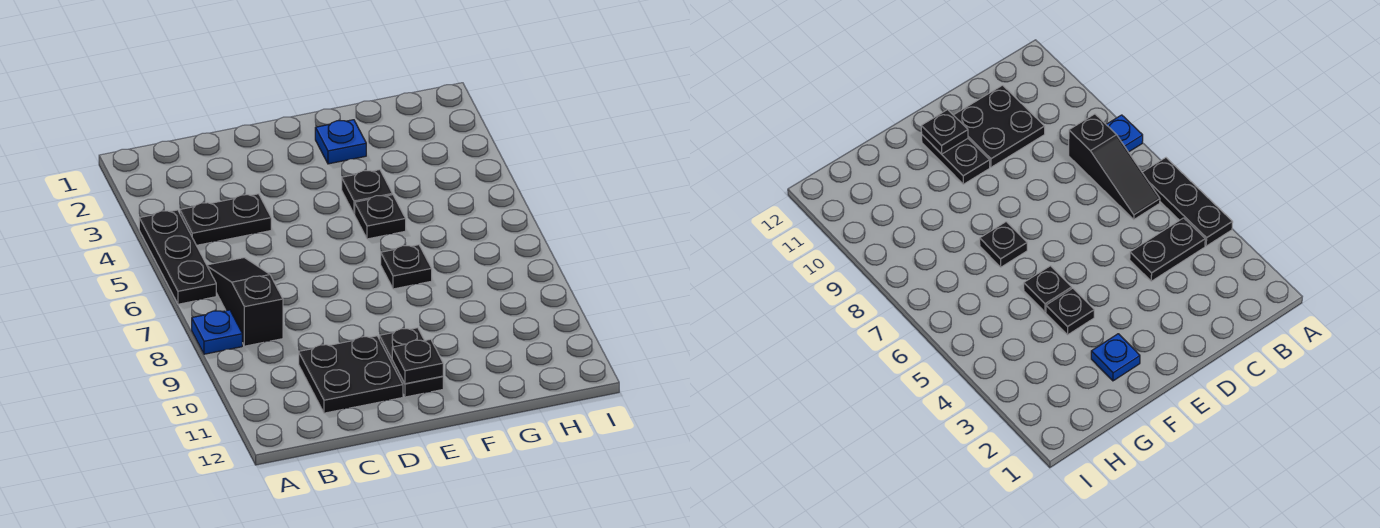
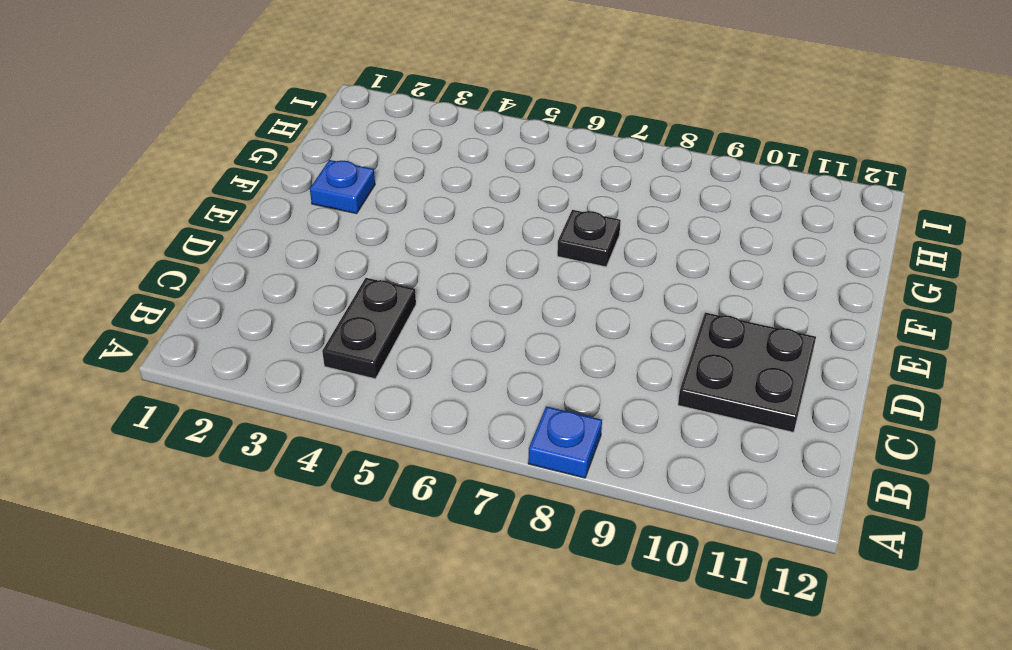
none -> black 1x3 plate [139,210,216,304]
none -> black 1x3 slope [207,258,283,346]

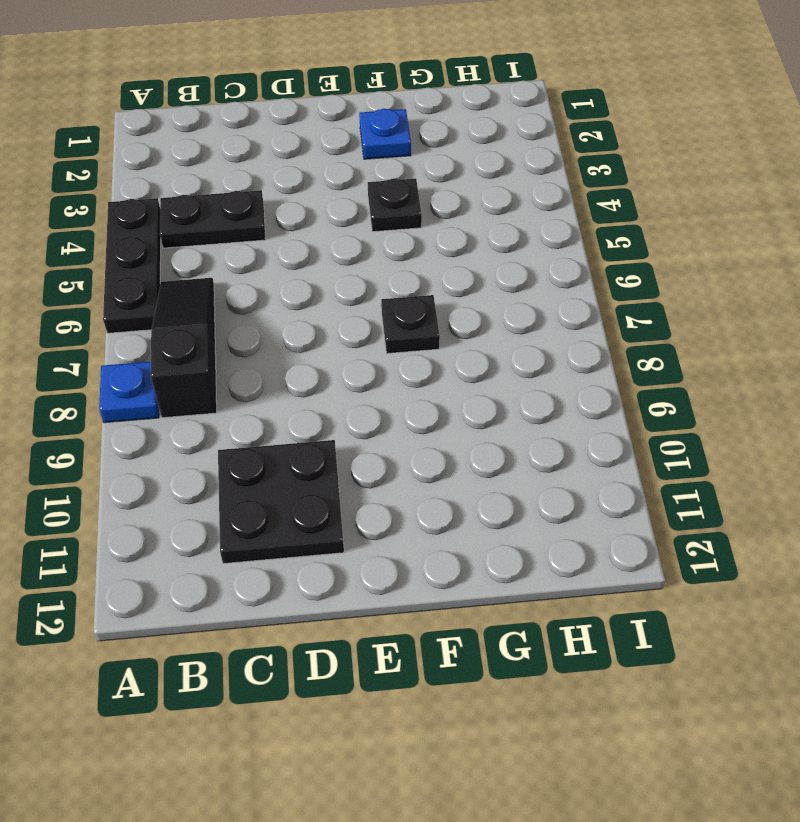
none -> black 1x2 plate [379,328,443,397]
none -> black 1x1 plate [355,195,406,239]

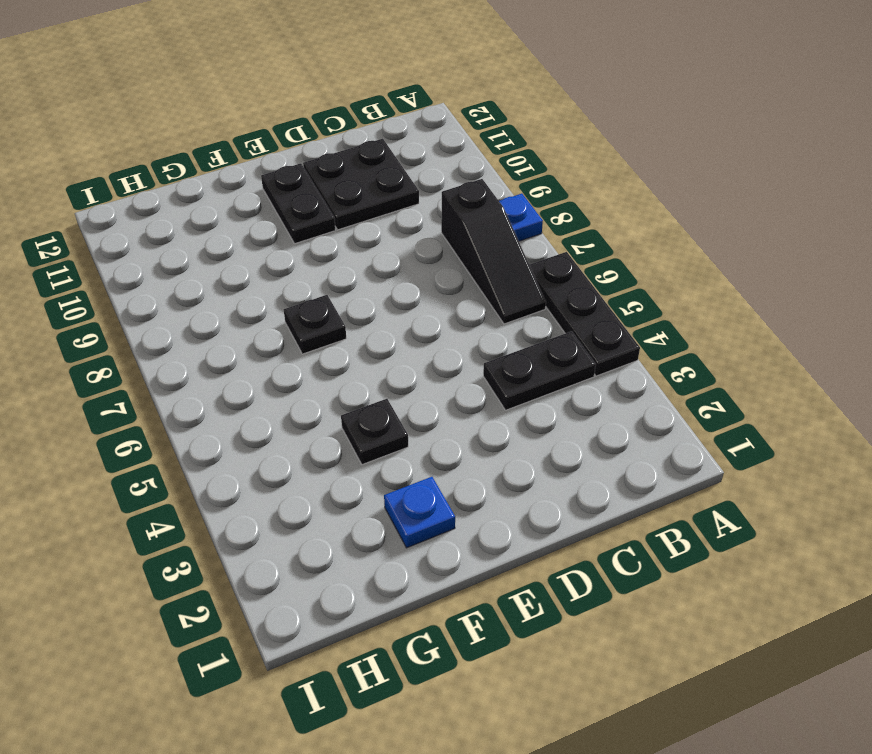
none -> black 1x1 plate [355,195,406,239]
none -> black 1x1 plate [392,339,443,384]

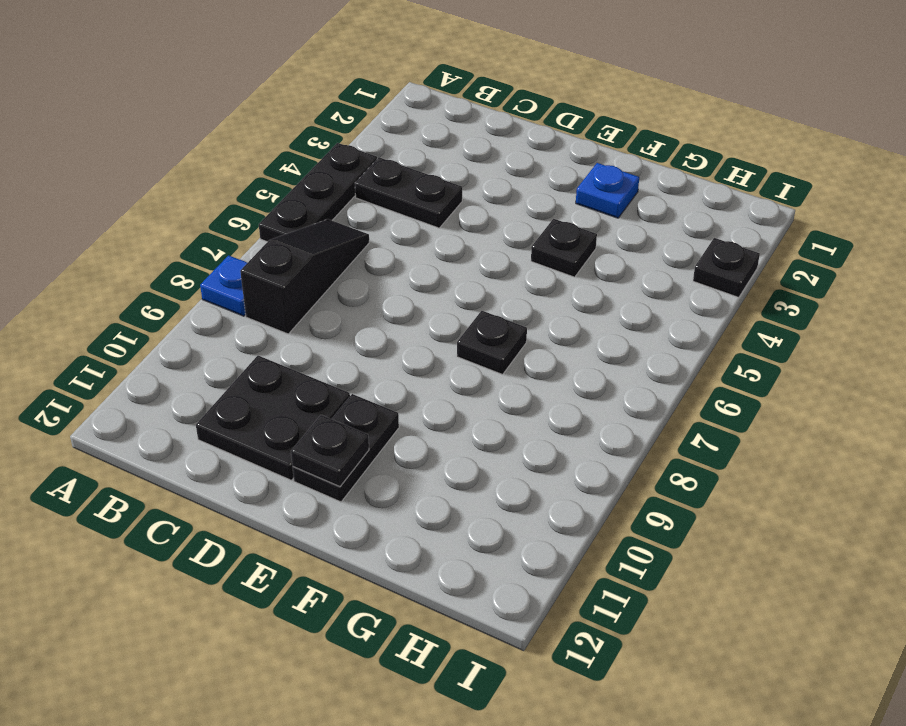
black 1x1 plate [693,238,760,297] -> black 1x1 plate moved to [355,195,406,239]

